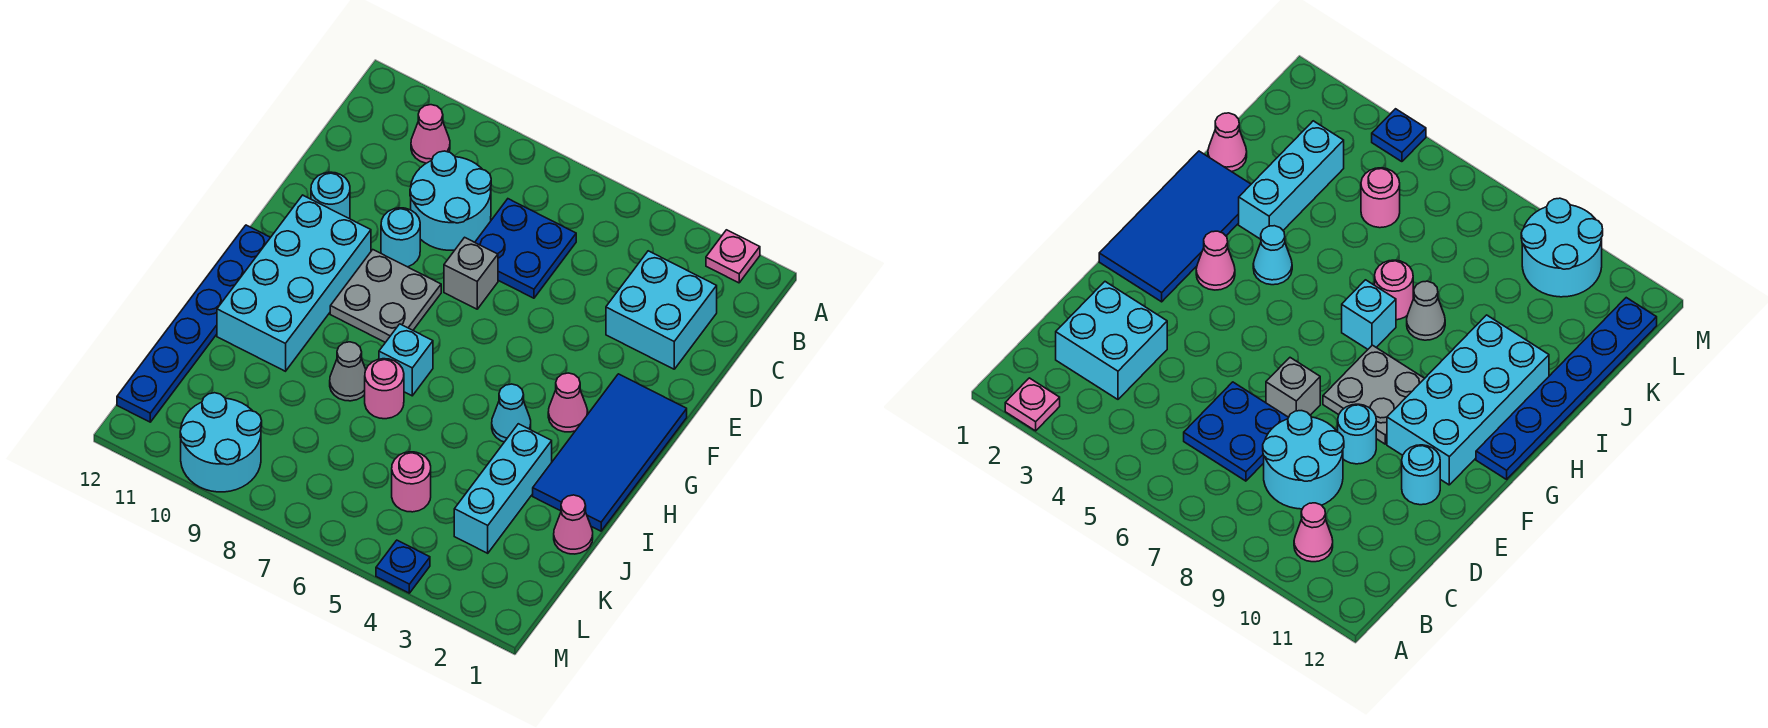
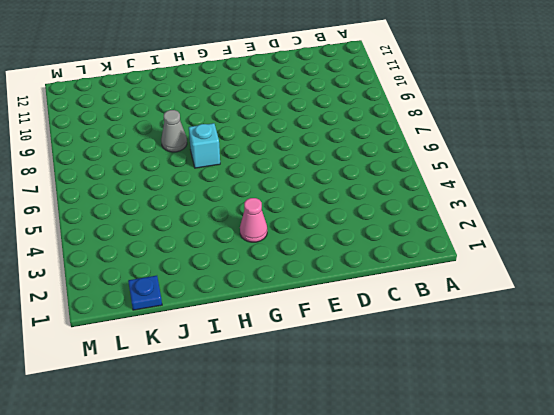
blue 1x1 plate [128,276,162,310] -> blue 1x1 plate moved to [376,540,430,593]
none -> pink 1x1 plate [706,230,760,283]
none -> pink 1x1 cone [411,105,450,163]
none -> cyan 2x2 brick [606,251,717,369]

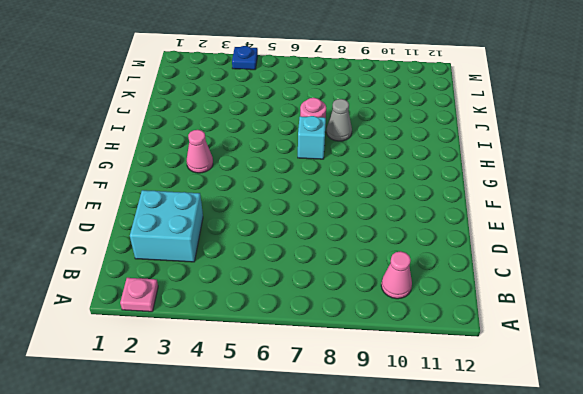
none -> blue 2x2 plate [475,199,576,298]
none -> cyan 2x2 round brick [410,151,491,250]
none -> grey 1x1 brick [444,237,498,309]

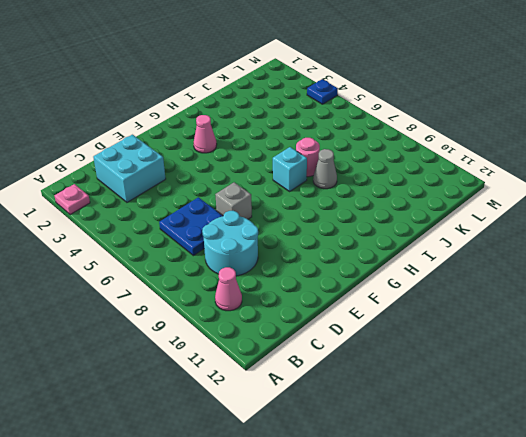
none -> cyan 1x1 round brick [381,208,420,267]
none -> cyan 1x1 round brick [311,172,350,219]
none -> blue 2x4 tile [533,374,687,531]

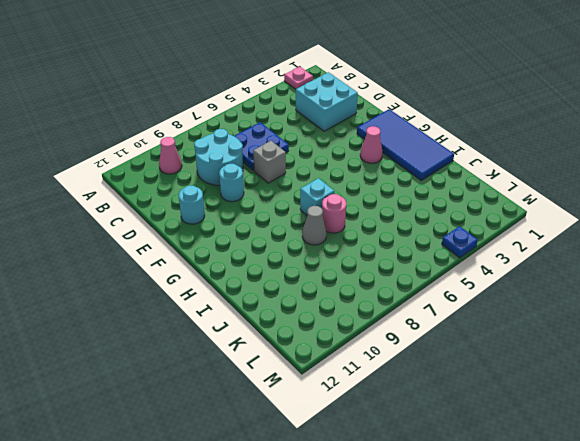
none -> grey 2x2 plate [330,250,441,342]
none -> cyan 2x4 brick [217,195,371,371]
none -> blue 1x6 plate [117,225,271,422]

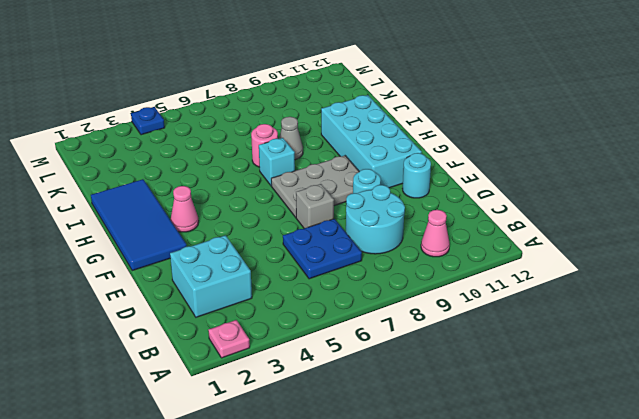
grey 2x3 plate [271,156,359,218] -> grey 2x2 plate [330,250,441,342]
none -> blue 1x6 plate [117,225,271,422]
none -> cyan 1x1 cone [492,384,531,442]
none -> cyan 1x3 brick [454,424,552,553]

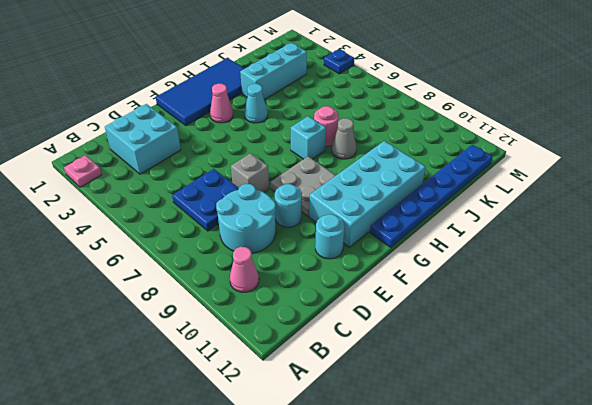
none -> pink 1x1 cone [554,495,593,554]
none -> pink 1x1 round brick [392,452,431,512]
none -> cyan 2x2 round brick [180,393,262,492]

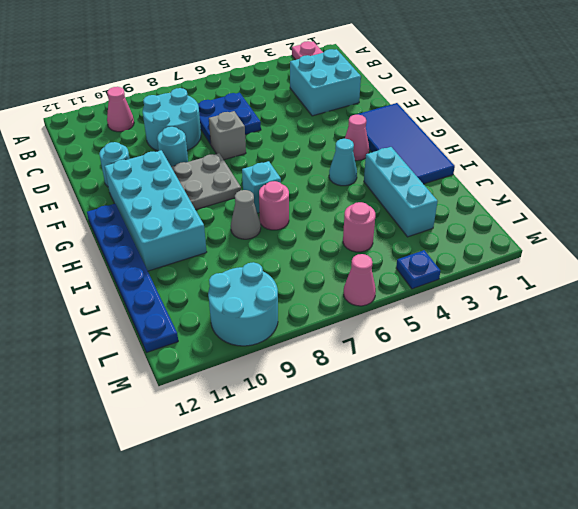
pink 1x1 cone [344,254,376,306] -> pink 1x1 cone moved to [554,495,593,554]

